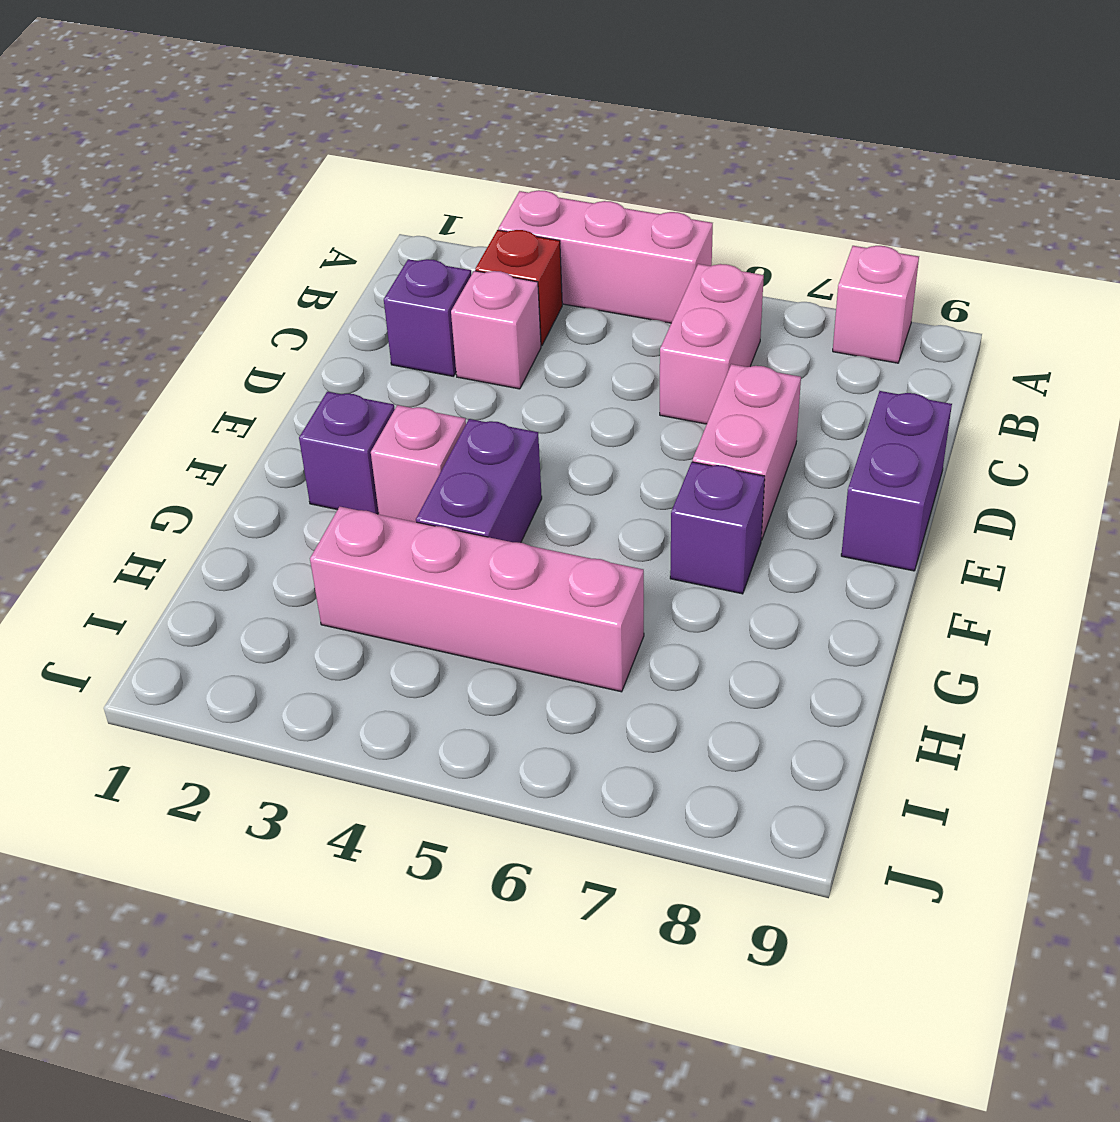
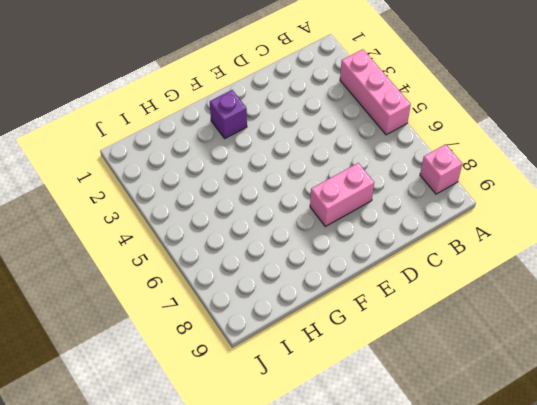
none -> red 1x1 brick [475,230,562,346]
none -> pink 1x2 brick [660,264,764,424]
none -> purple 1x1 brick [384,259,471,376]

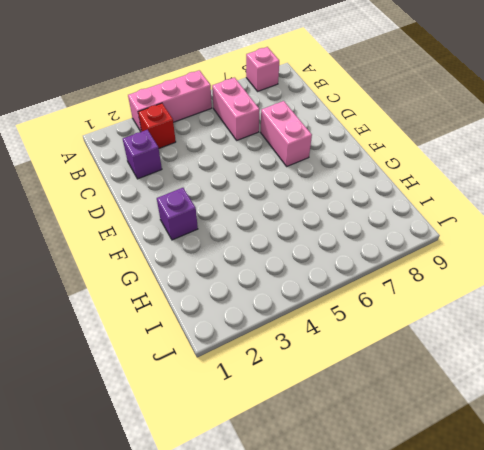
none -> pink 1x1 brick [451,271,541,389]
none -> purple 1x2 brick [841,391,952,571]
none -> pink 1x1 brick [371,405,466,522]

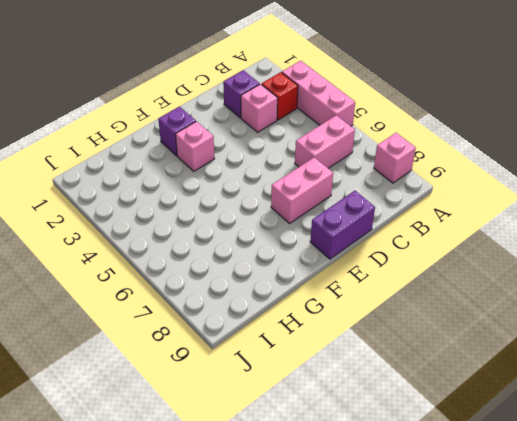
none -> purple 1x2 brick [416,419,542,543]
none -> purple 1x1 brick [670,462,765,594]
none -> pink 1x4 brick [310,507,644,692]

